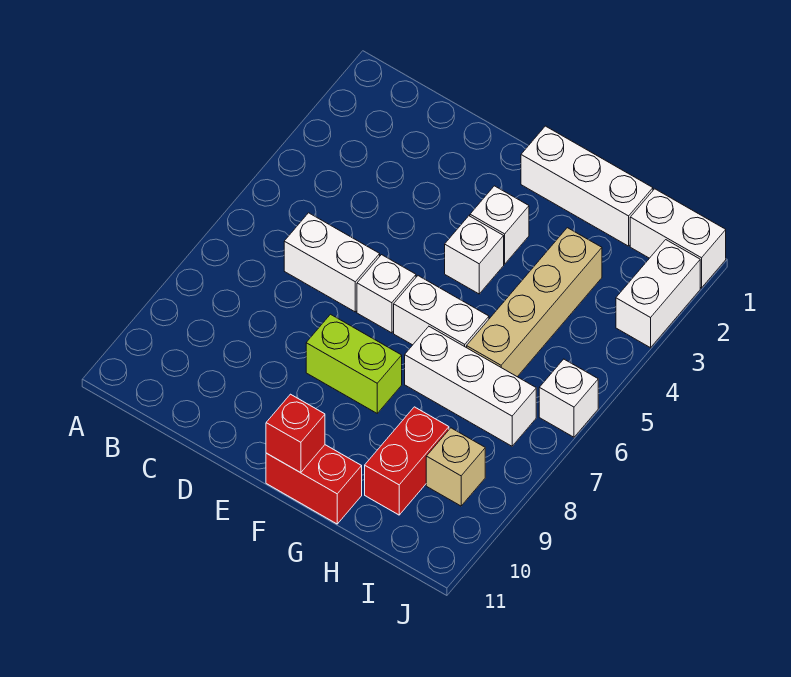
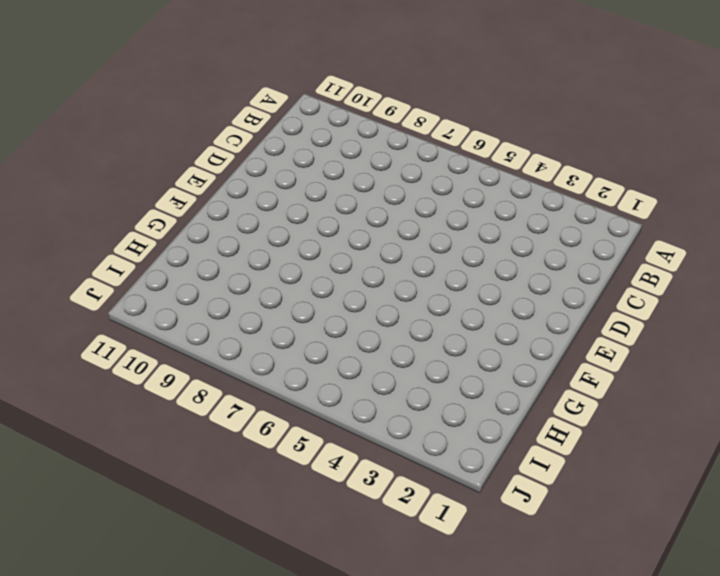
none -> white 1x2 brick [284,213,380,312]
none -> white 1x1 brick [357,255,416,333]
none -> lime 1x2 brick [306,314,402,413]

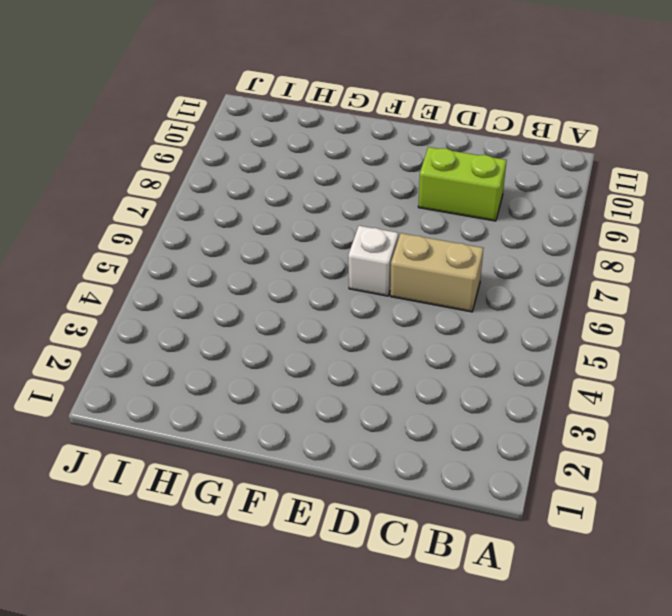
tan 1x2 brick [390,233,483,312] -> white 1x2 brick [284,213,380,312]
lime 1x2 brick [418,147,507,221] -> lime 1x2 brick moved to [306,314,402,413]
none -> white 1x3 brick [521,126,653,246]
none -> white 1x1 brick [470,186,529,264]
none -> white 1x1 brick [445,216,504,294]

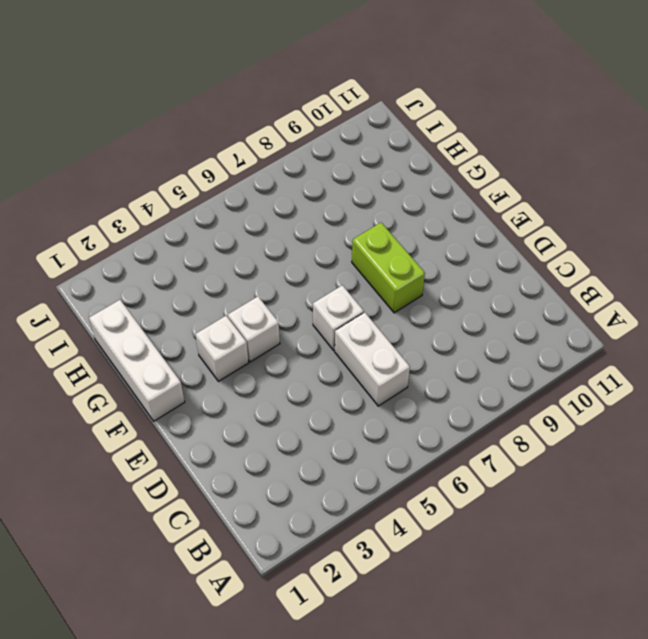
none -> white 1x2 brick [394,276,489,348]
none -> red 1x2 brick [266,445,362,524]
none -> white 1x3 brick [405,327,536,446]

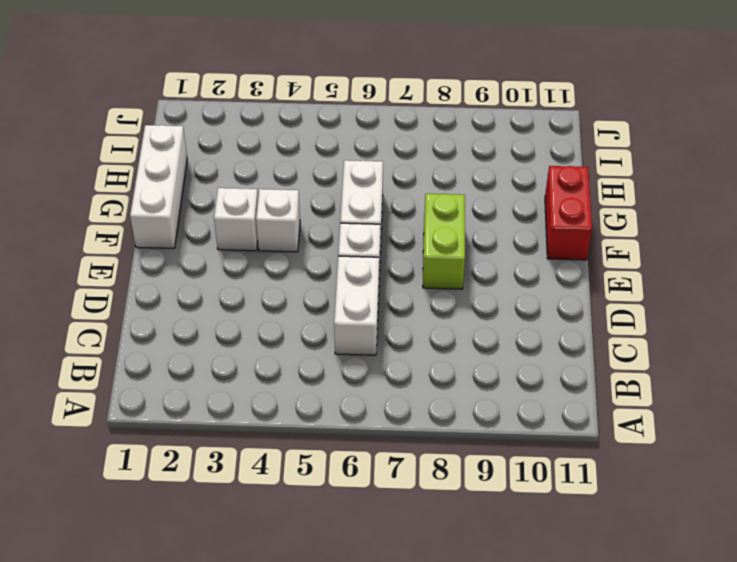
none -> white 1x3 brick [405,327,536,446]
none -> tan 1x4 brick [467,228,602,377]
none -> red 1x2 brick [365,407,449,515]

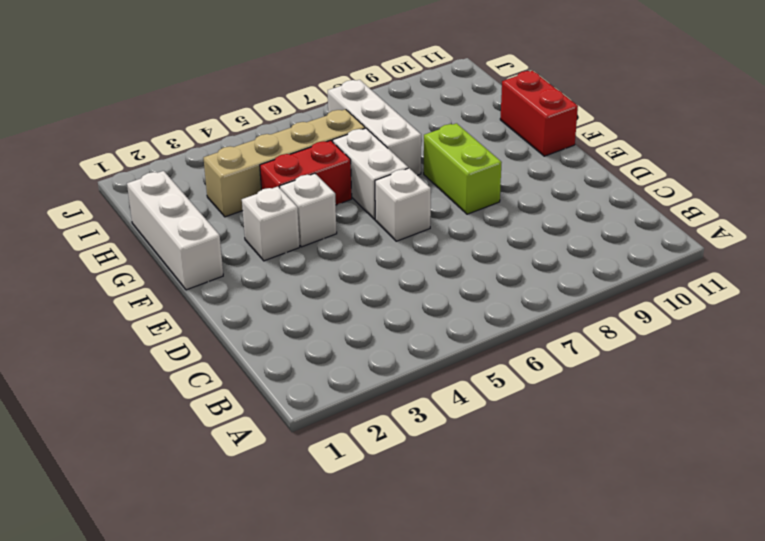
red 1x2 brick [260,140,352,205] -> red 1x2 brick moved to [365,407,449,515]
none -> white 1x2 brick [284,213,380,312]
none -> white 1x2 brick [630,189,726,288]
none -> tan 1x1 brick [426,428,485,506]

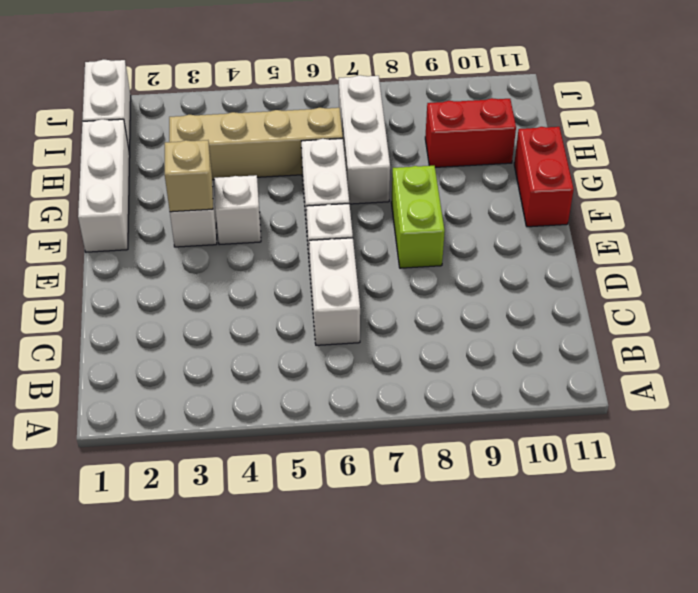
tan 1x1 brick [165,140,213,212] -> tan 1x1 brick moved to [426,428,485,506]
none -> white 1x2 brick [616,240,700,348]
none -> white 1x1 brick [539,359,598,437]
none -> red 1x1 brick [266,394,325,473]

